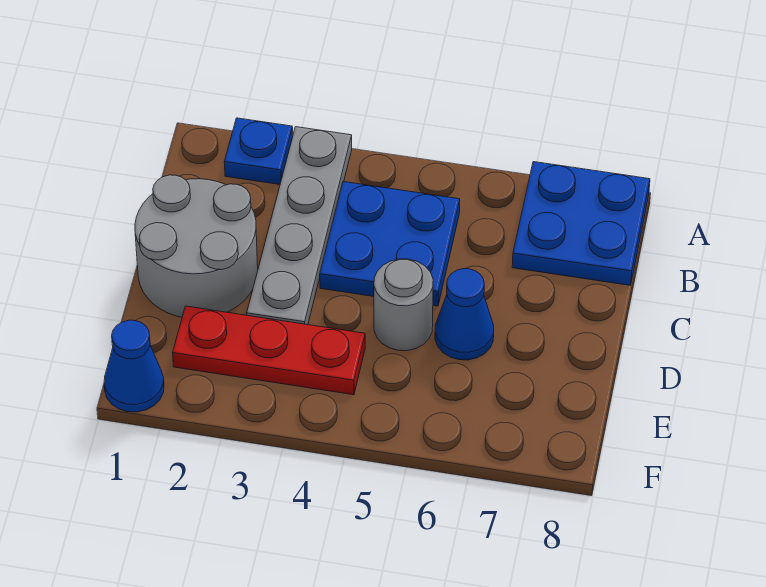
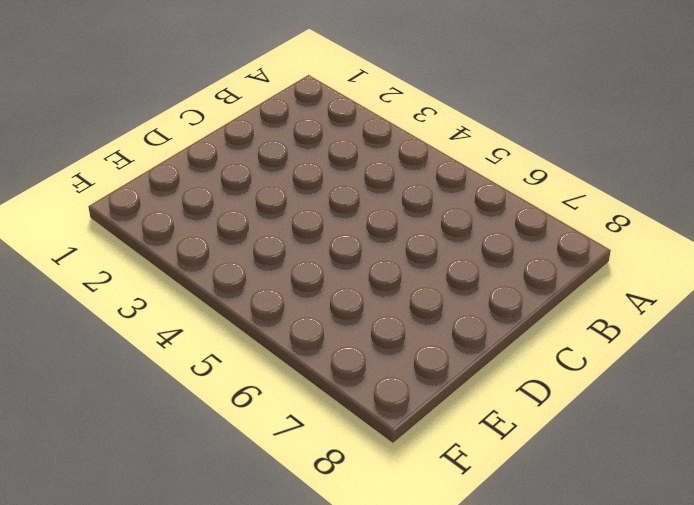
none -> blue 1x1 plate [224,118,293,184]
none -> grey 1x4 plate [247,127,352,325]

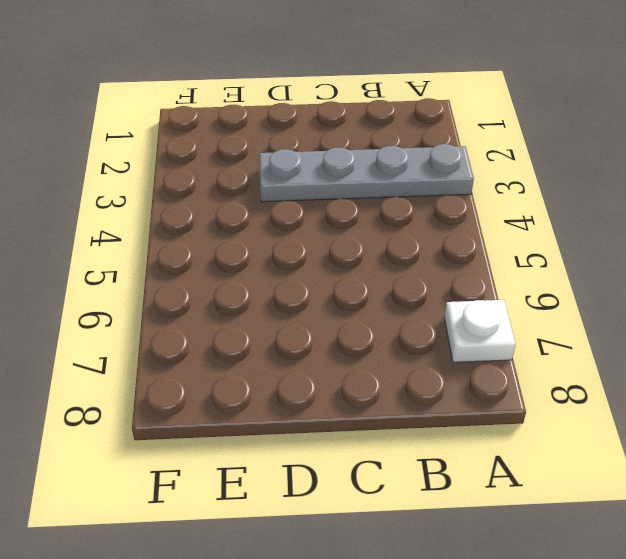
white 1x1 plate [444,300,515,362] -> blue 2x2 plate [512,162,650,285]
none -> blue 1x1 plate [224,118,293,184]
none -> blue 2x2 plate [320,182,460,306]

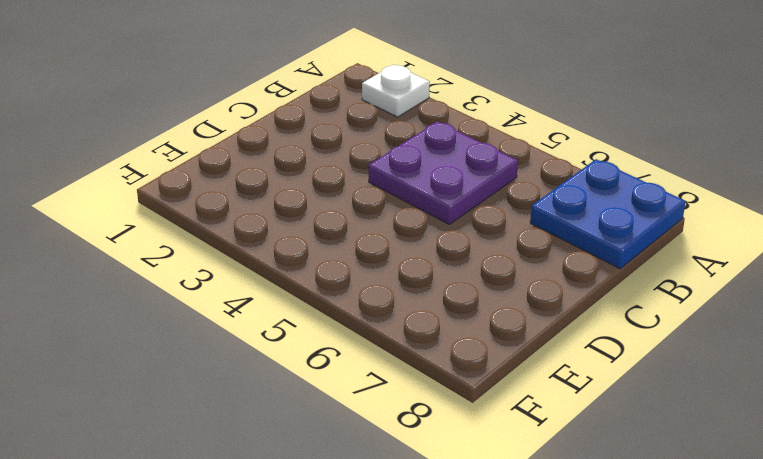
white 1x1 plate [362,65,430,117] -> blue 1x1 plate [224,118,293,184]
purple 2x2 plate [369,122,518,224] -> blue 2x2 plate [320,182,460,306]
none -> grey 1x4 plate [247,127,352,325]
none -> grey 2x2 round brick [135,175,258,317]

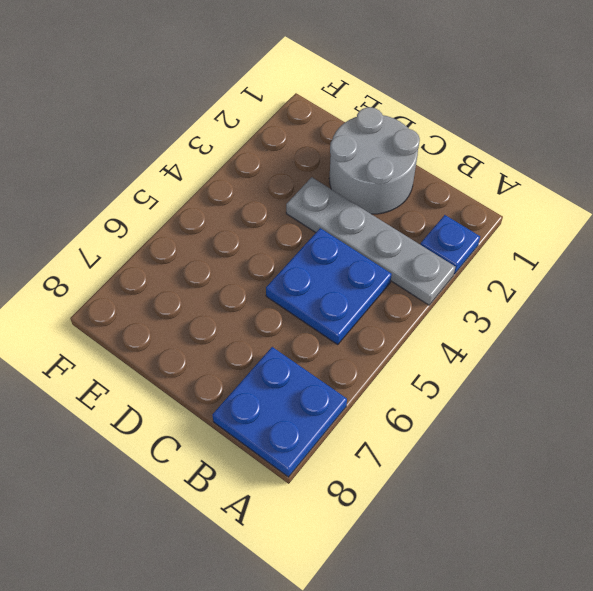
none -> grey 1x1 round brick [374,259,433,351]
none -> blue 1x1 cone [435,269,494,360]

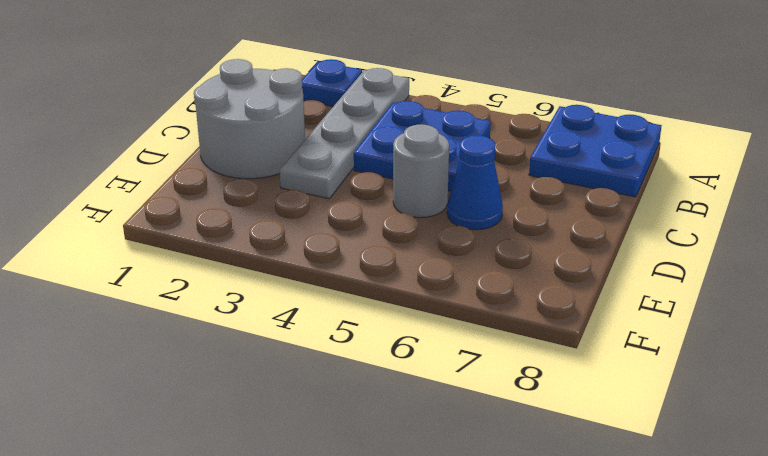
none -> red 1x3 plate [173,306,365,395]
none -> blue 1x1 cone [104,320,164,412]

